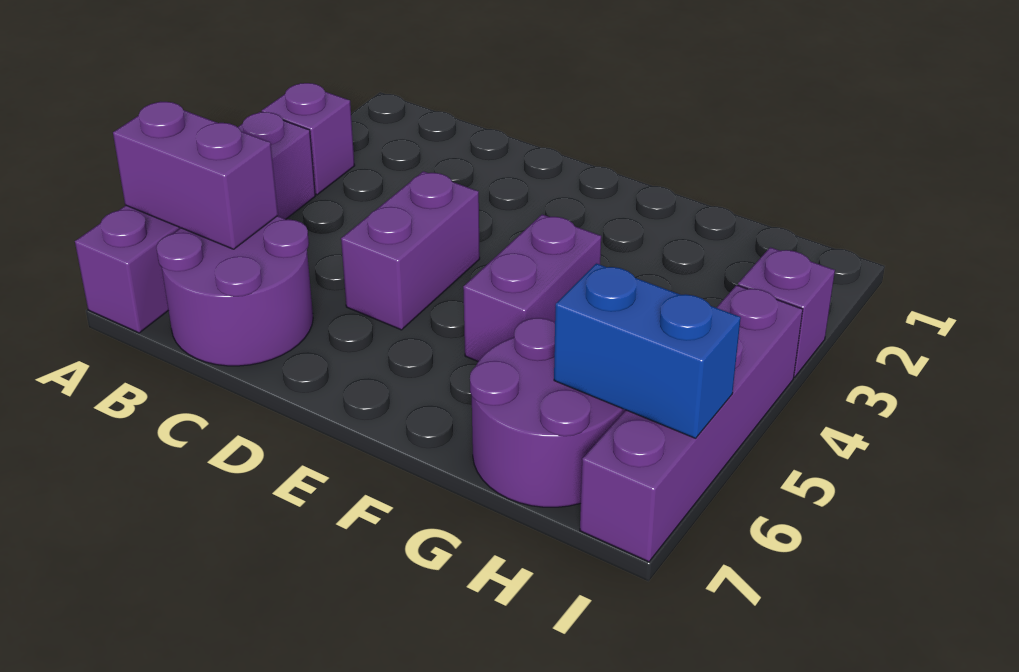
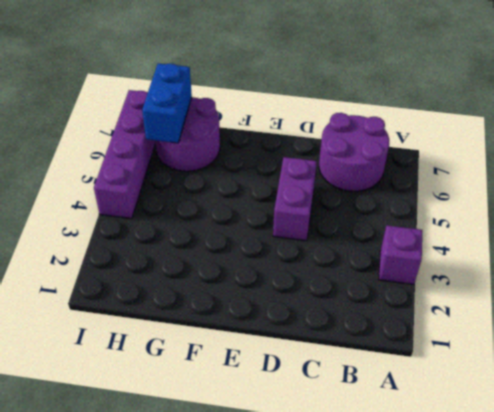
blue 1x2 brick [142,63,192,143] -> blue 1x2 brick turned to [554,263,741,438]
none -> purple 1x4 brick [75,112,315,333]
none -> purple 1x2 brick [463,214,601,361]

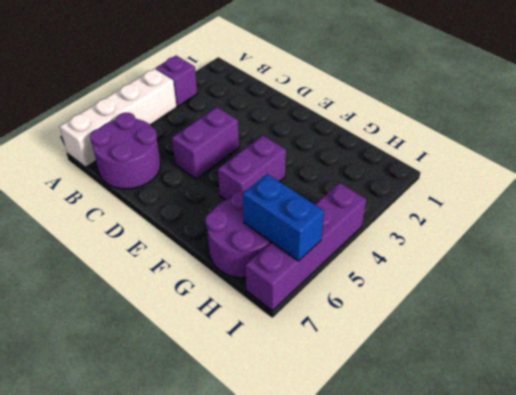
white 1x4 brick [60,69,177,167] -> purple 1x4 brick [75,112,315,333]
none -> purple 1x1 brick [738,247,835,377]
none -> purple 1x2 brick [113,101,278,249]

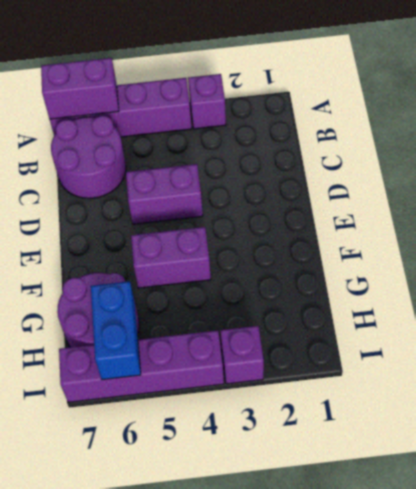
purple 1x2 brick [41,58,119,119] -> purple 1x2 brick turned to [113,101,278,249]

